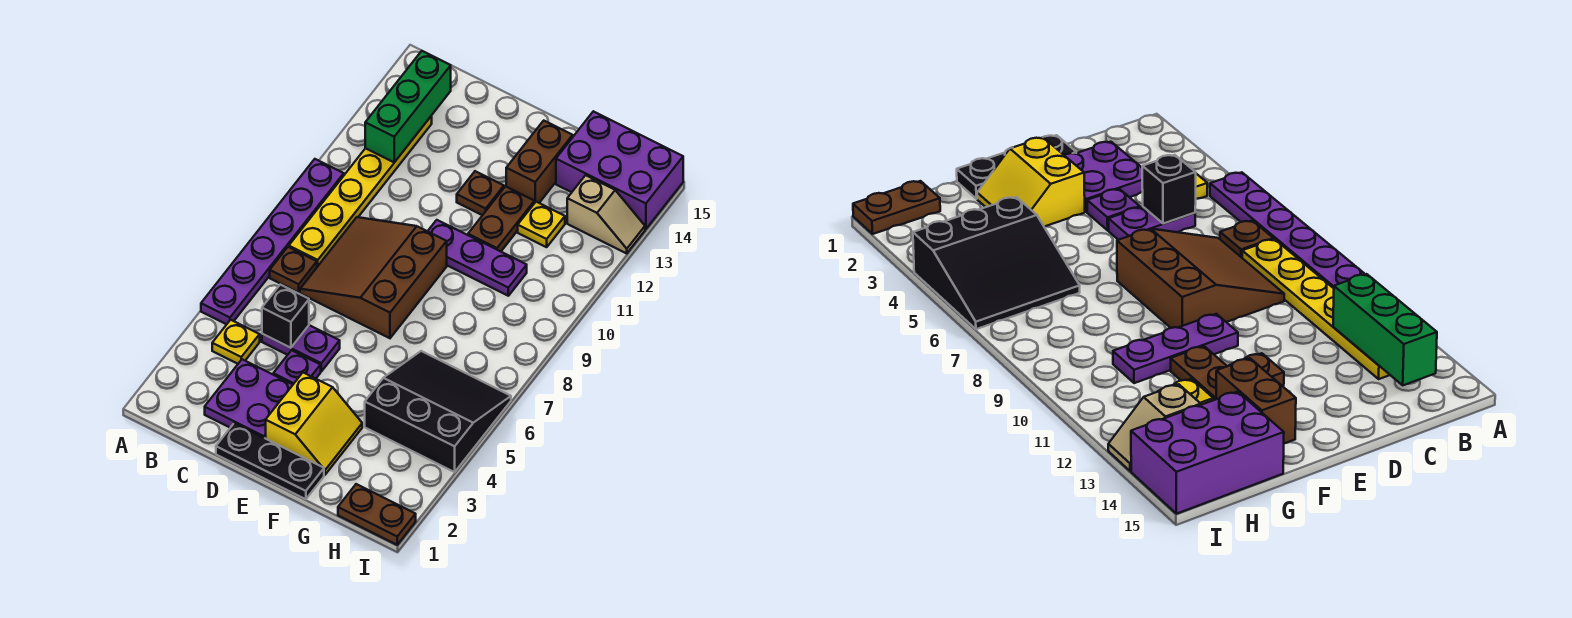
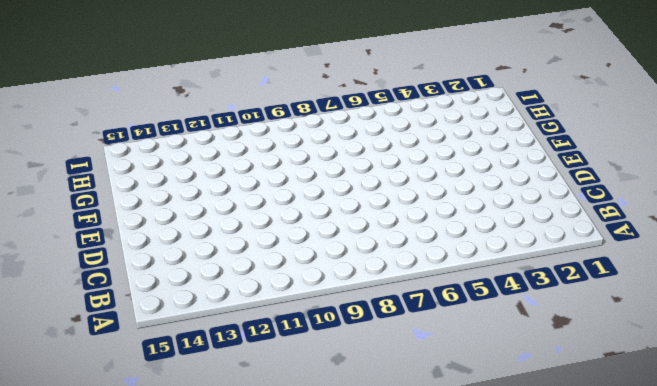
none -> purple 1x6 plate [201,159,344,324]
none -> yellow 1x1 plate [212,320,260,364]
none -> brown 1x1 plate [270,247,317,293]

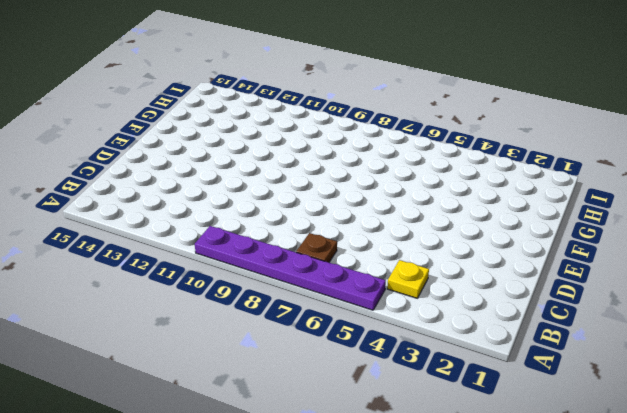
none -> yellow 1x6 plate [289,116,432,267]
none -> purple 2x2 plate [205,359,293,438]
none -> purple 1x2 plate [262,325,340,371]

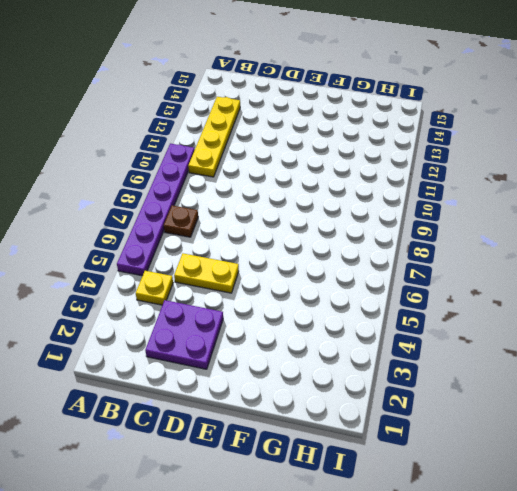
yellow 1x4 plate [188,97,240,177] -> yellow 1x6 plate [289,116,432,267]
yellow 1x2 plate [174,253,239,293] -> purple 1x2 plate [262,325,340,371]
none -> brown 3x3 slope [300,217,447,338]
none -> black 1x3 plate [216,423,324,499]
none -> purple 1x1 plate [273,350,321,384]

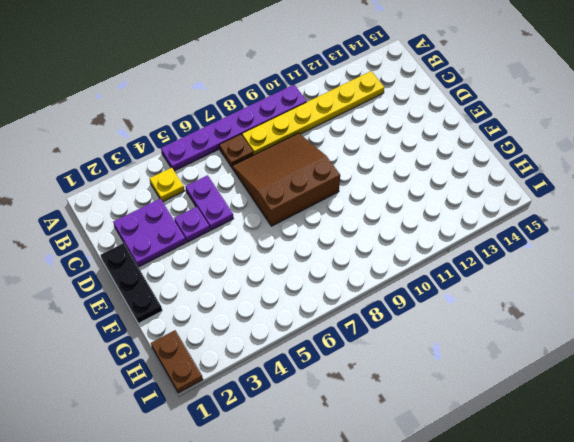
none -> yellow 2x2 slope [266,373,362,475]
none -> purple 1x3 plate [428,220,527,296]
none -> brown 1x1 plate [457,171,504,215]

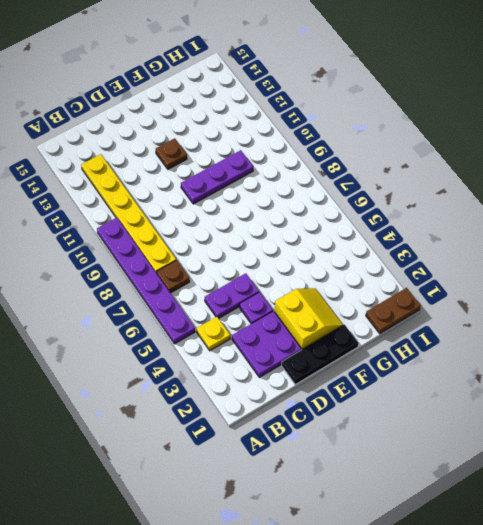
none -> brown 3x3 slope [300,217,447,338]
none -> brown 1x2 plate [468,186,534,251]
none -> brown 1x2 brick [506,121,573,203]

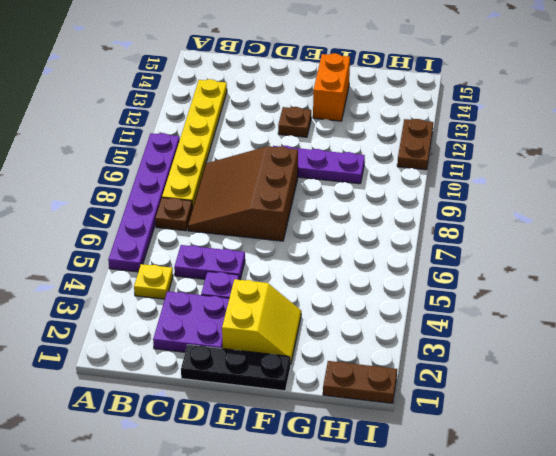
orange 1x2 brick [313,53,350,121] -> brown 1x2 brick [506,121,573,203]
brown 1x2 plate [397,119,433,170] -> brown 1x2 plate moved to [468,186,534,251]
none -> black 3x3 slope [365,351,511,472]
none -> yellow 1x1 plate [518,202,565,247]
none -> purple 2x3 brick [556,111,683,229]

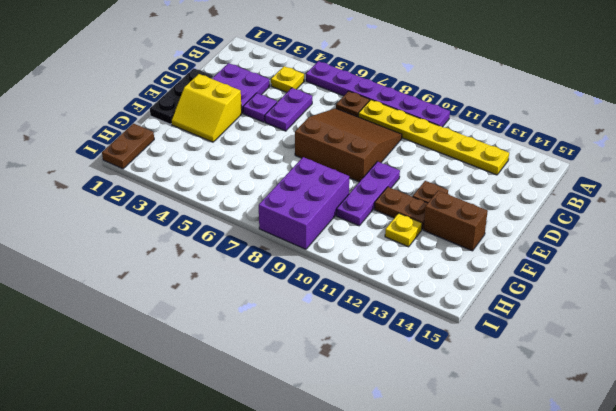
purple 2x3 brick [259,157,349,249] -> purple 2x3 brick moved to [556,111,683,229]
none -> black 3x3 slope [365,351,511,472]
none -> tan 1x2 slope [567,175,645,253]
none -> green 1x3 brick [365,51,451,162]

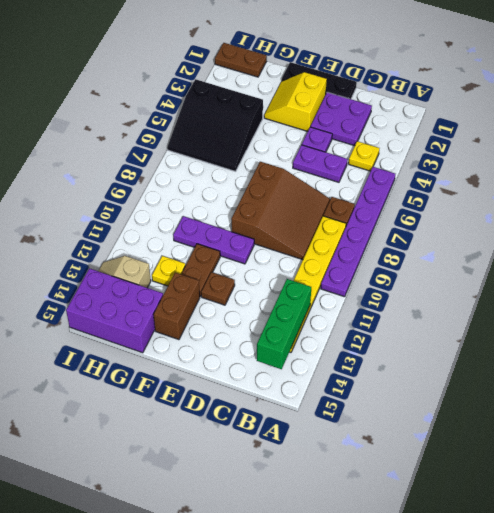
none -> black 1x1 brick [262,285,309,348]

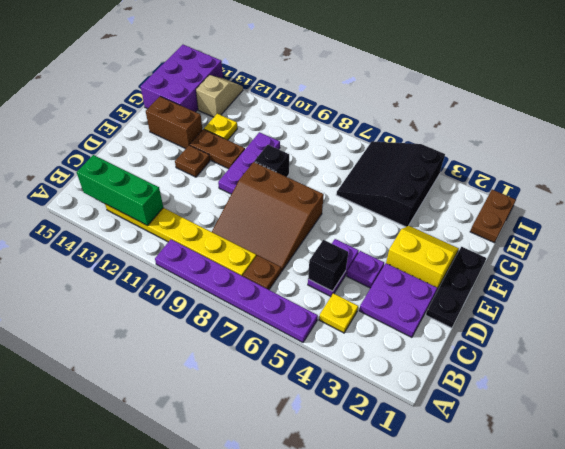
black 1x1 brick [254,145,289,177] -> none

